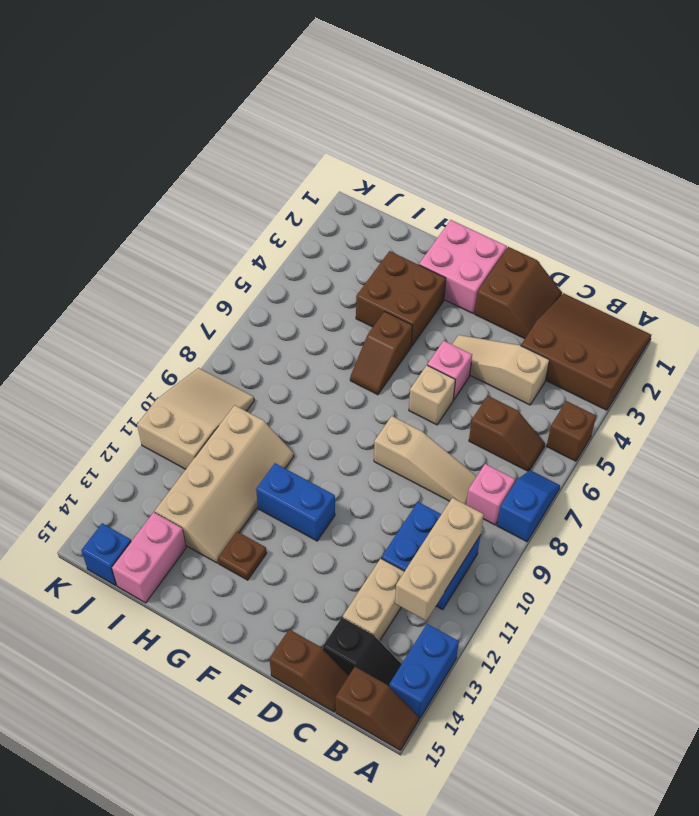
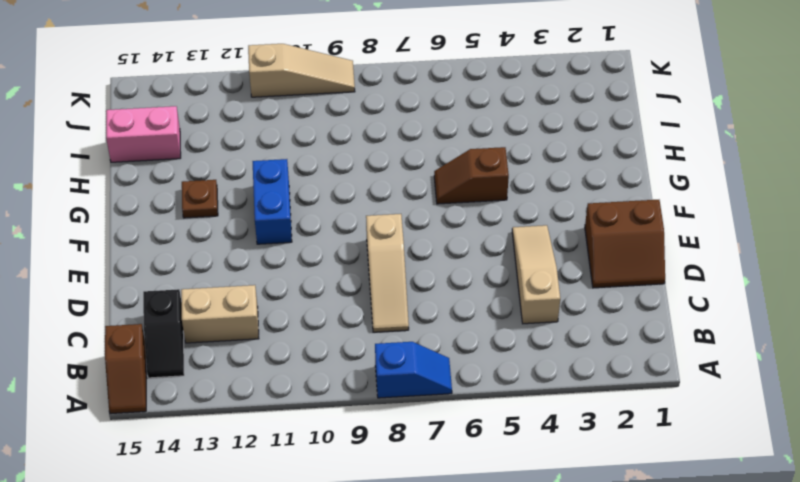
tan 1x3 slope [248,44,355,97] -> tan 2x3 slope [137,368,254,469]
none -> brown 3x3 slope [521,293,651,410]
none -> brown 1x1 brick [547,401,596,461]
none -> blue 1x2 brick [389,624,459,719]

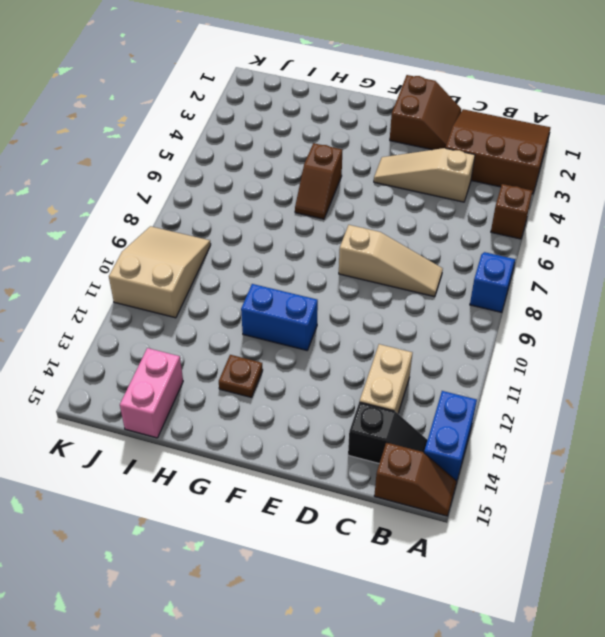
none -> brown 1x2 slope [469,396,545,471]
none -> pink 1x1 brick [466,464,515,525]
none -> blue 2x2 brick [381,502,480,610]

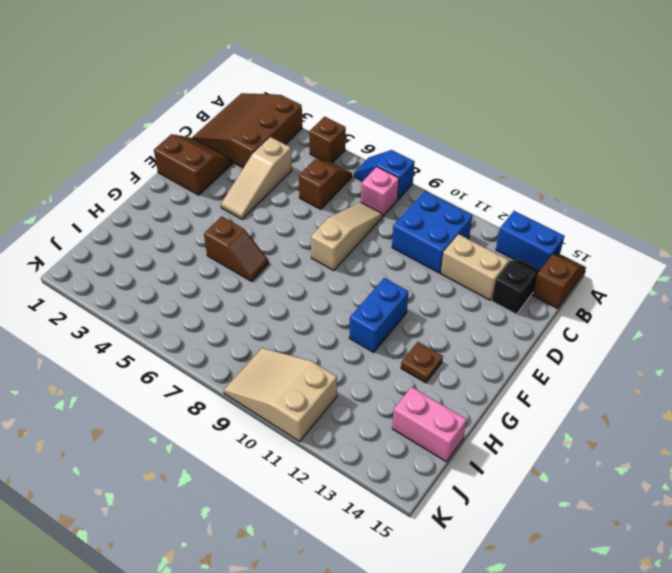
none -> brown 1x2 slope [269,629,349,712]
none -> pink 1x1 brick [427,341,472,400]
none -> tan 1x1 brick [409,365,455,425]

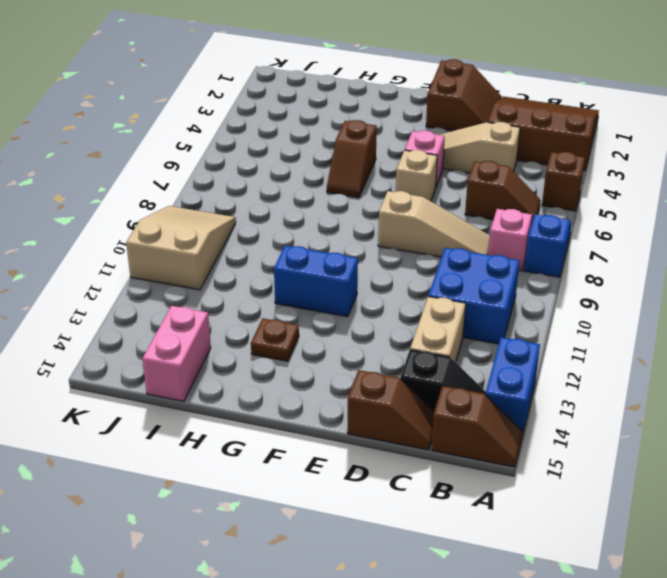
none -> pink 2x2 brick [419,220,507,313]
none -> brown 2x2 brick [356,251,446,346]
none -> tan 2x4 slope [155,405,294,563]

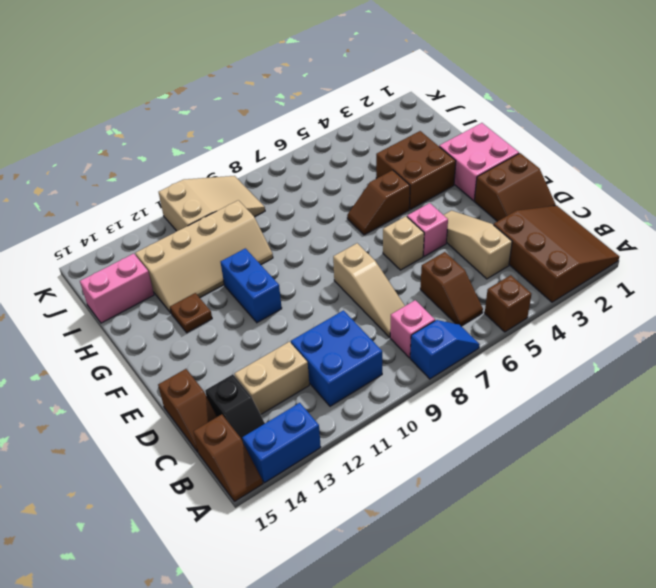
none -> blue 1x1 brick [81,523,131,585]
none -> tan 1x3 brick [395,498,484,621]

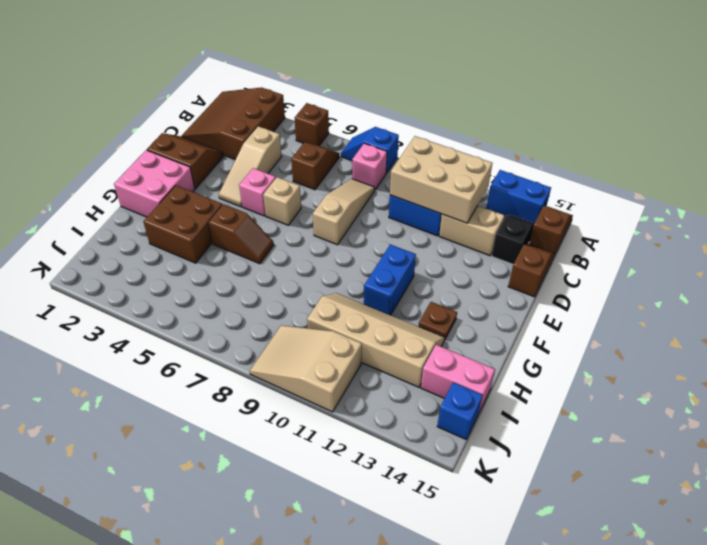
tan 2x3 brick [390,136,492,223] -> tan 1x3 brick [395,498,484,621]

